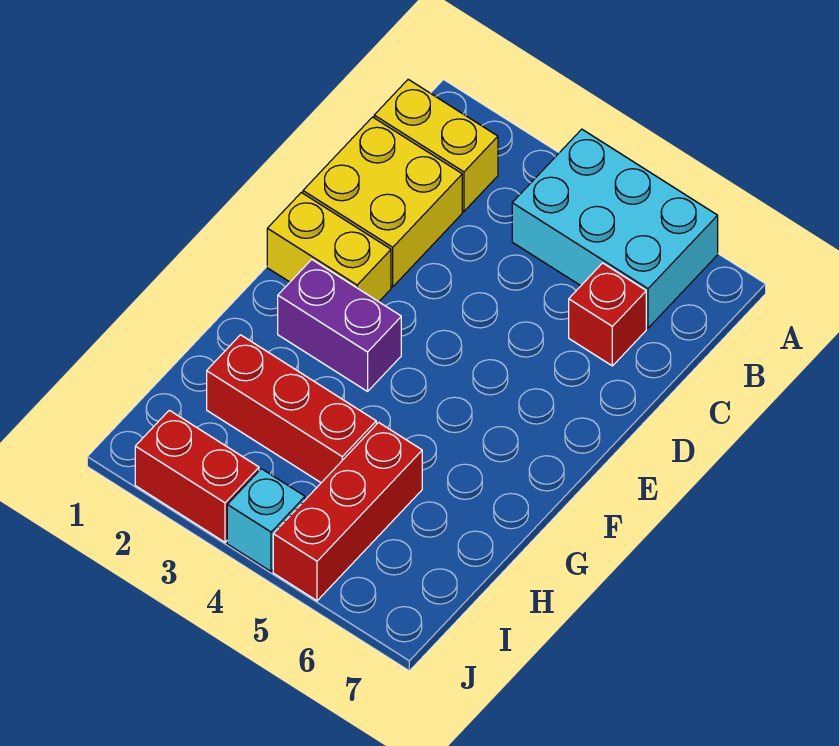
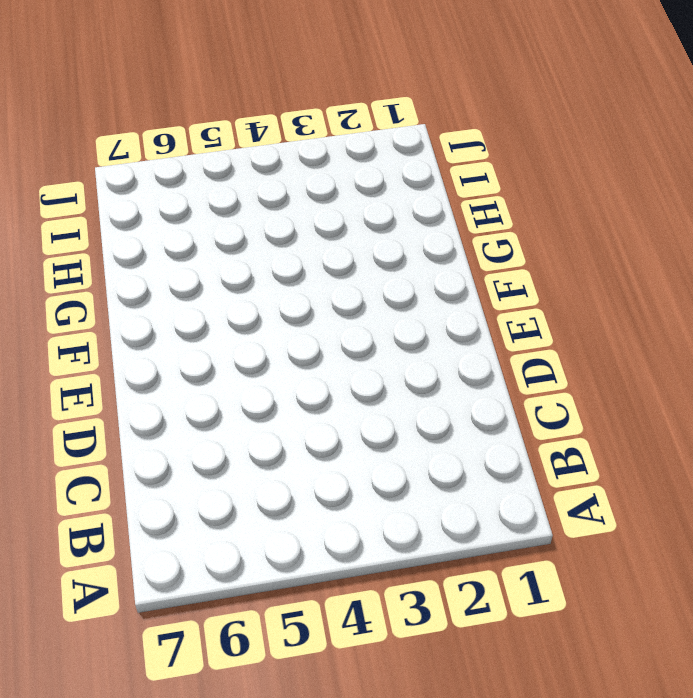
none -> cyan 2x3 brick [512,129,718,328]
none -> yellow 1x2 brick [374,79,498,211]

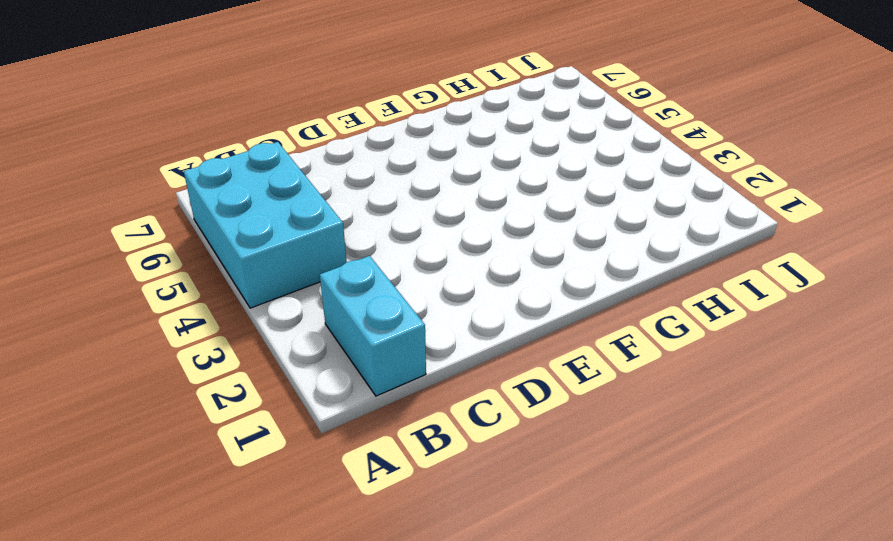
cyan 1x2 brick [320,256,426,396] -> yellow 1x2 brick [374,79,498,211]
none -> yellow 2x2 brick [303,117,462,287]
none -> red 1x1 brick [569,263,646,366]

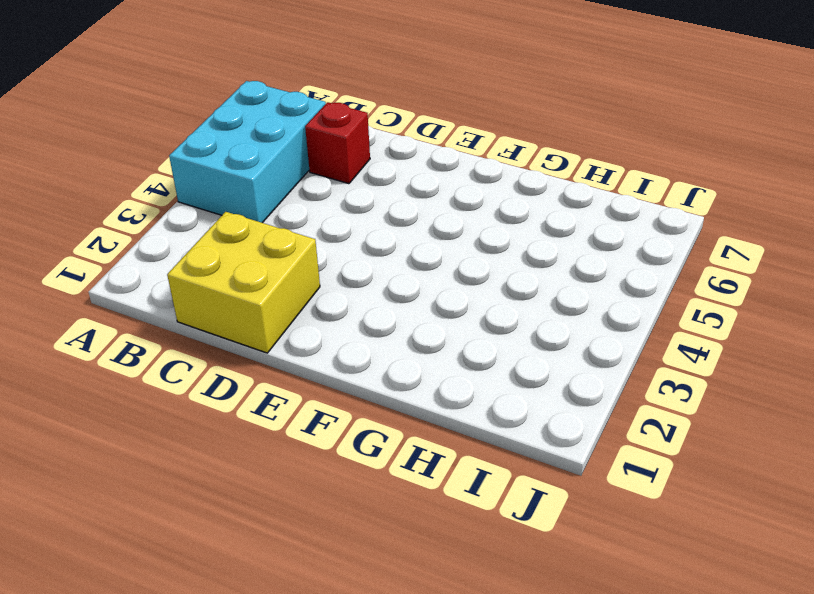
none -> yellow 1x2 brick [374,79,498,211]
none -> yellow 1x2 brick [267,192,391,302]

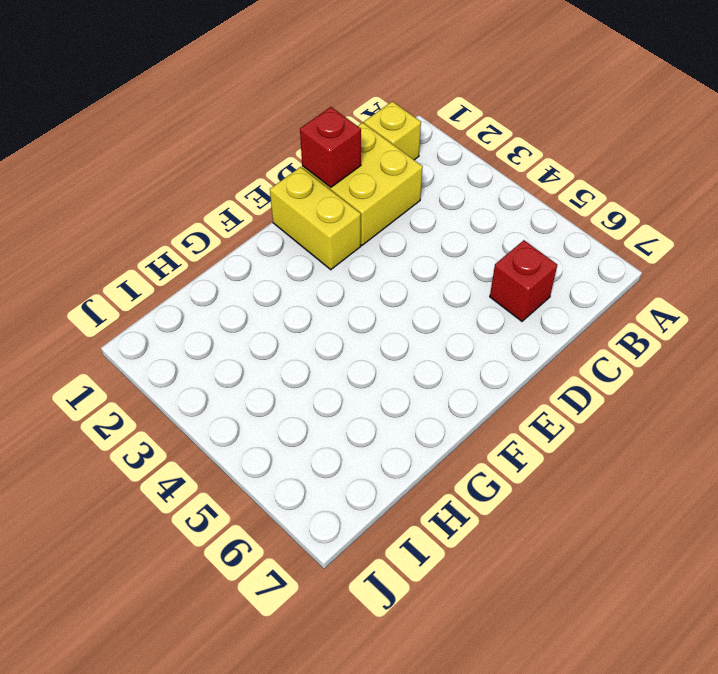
yellow 1x1 brick [364,101,421,160] -> yellow 1x2 brick [374,79,498,211]
red 1x1 brick [300,107,361,187] -> none
none -> cyan 2x3 brick [512,129,718,328]
none -> purple 1x2 brick [278,259,401,391]

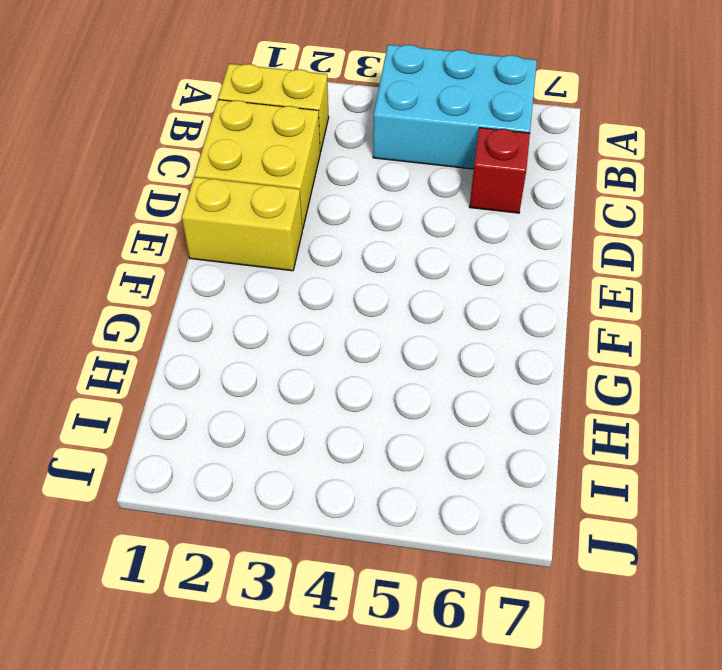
none -> purple 1x2 brick [278,259,401,391]
none -> red 1x3 brick [207,335,376,483]

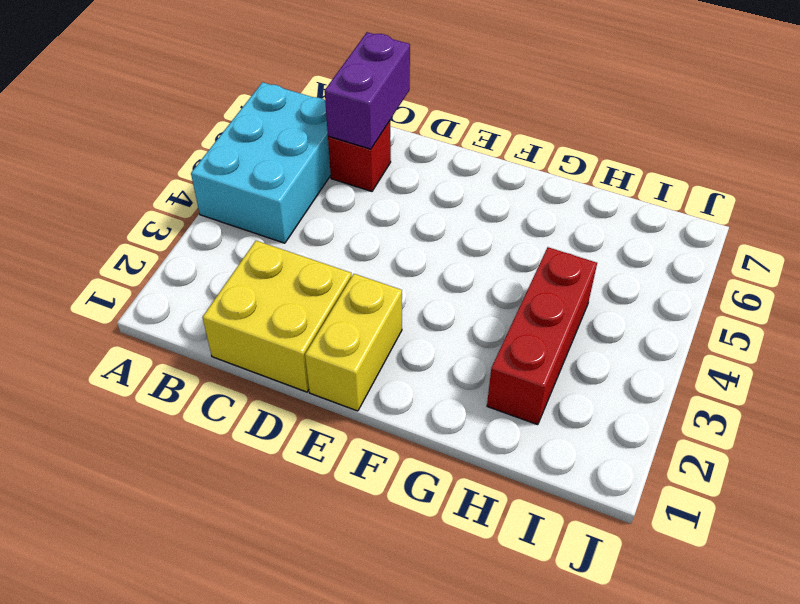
purple 1x2 brick [325,32,410,149] -> purple 1x2 brick moved to [278,259,401,391]
none -> yellow 1x2 brick [374,79,498,211]
none -> red 1x3 brick [273,422,422,601]

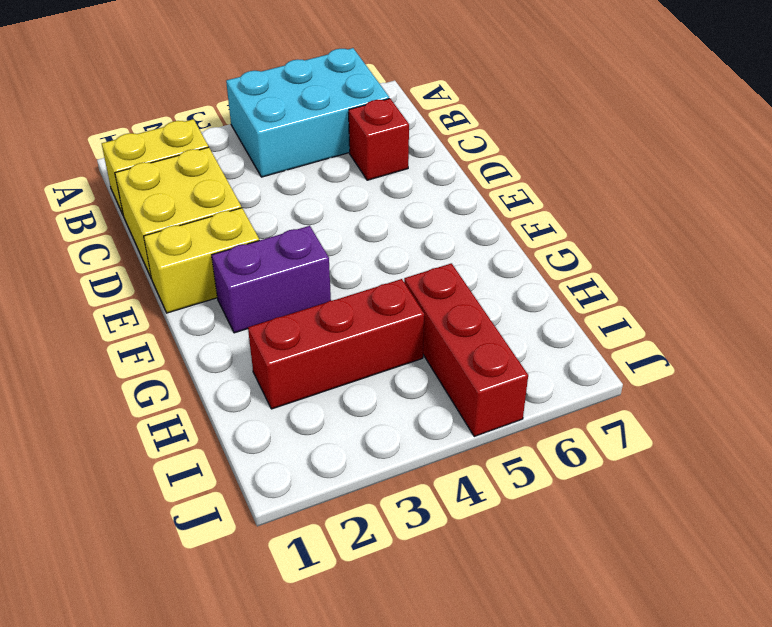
none -> red 1x2 brick [135,410,259,542]
none -> cyan 1x1 brick [227,469,305,571]

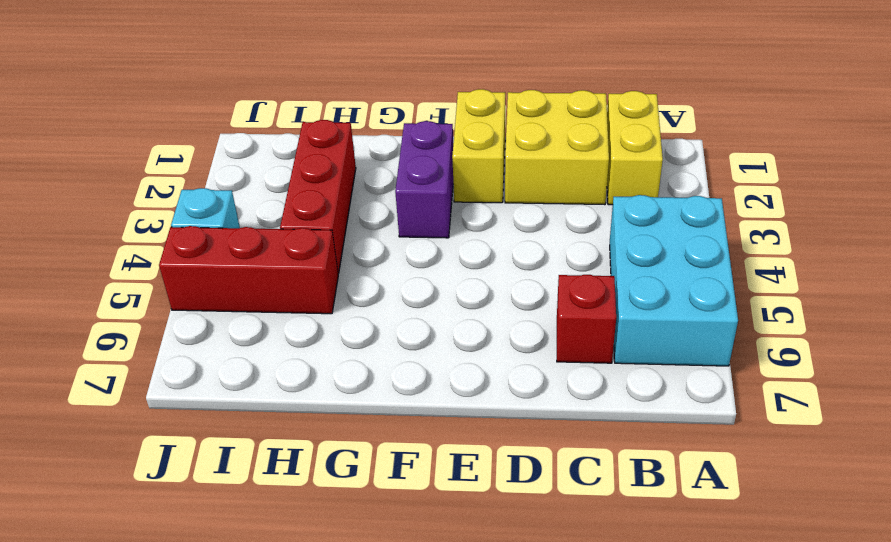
none -> red 1x2 brick [135,410,259,542]

